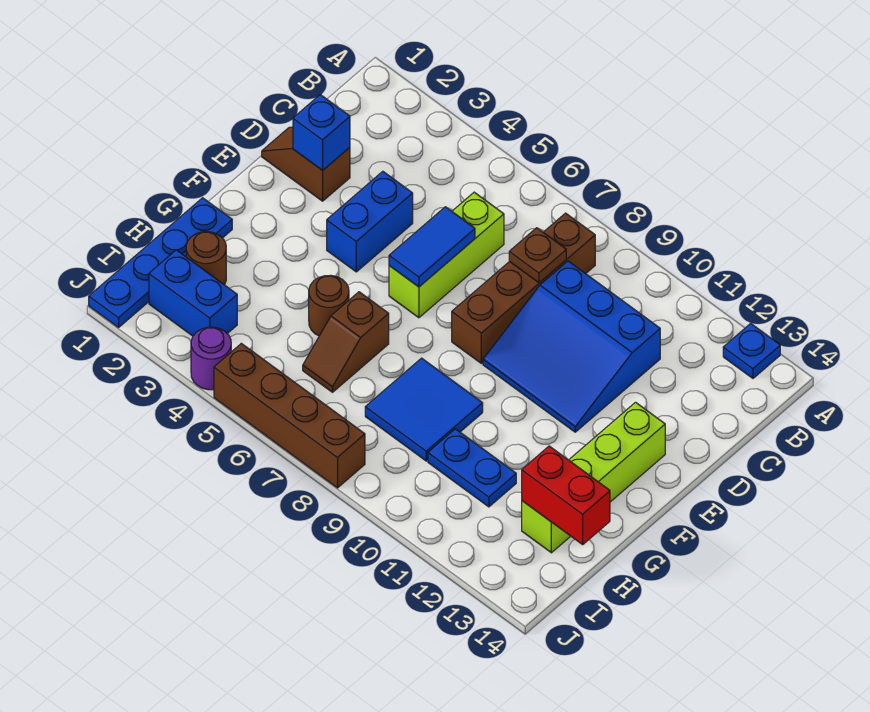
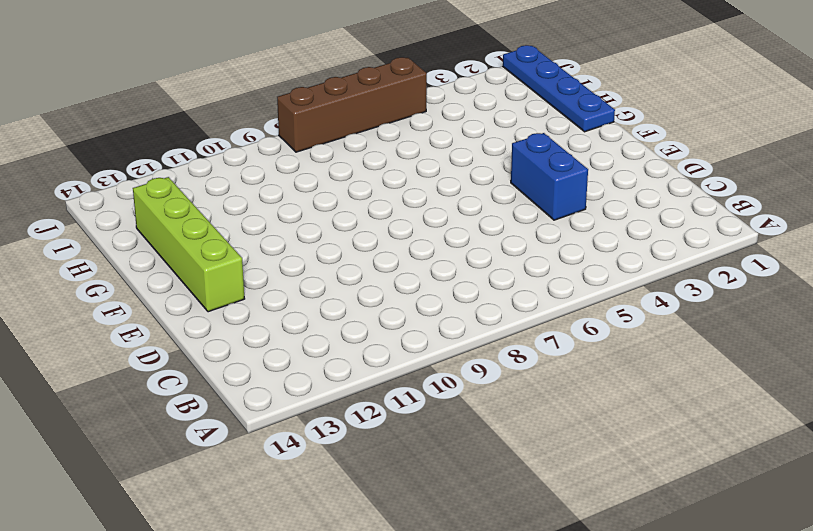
none -> blue 1x1 plate [723,323,780,378]
none -> brown 1x4 brick [452,213,595,363]
none -> lime 1x3 brick [389,192,504,318]

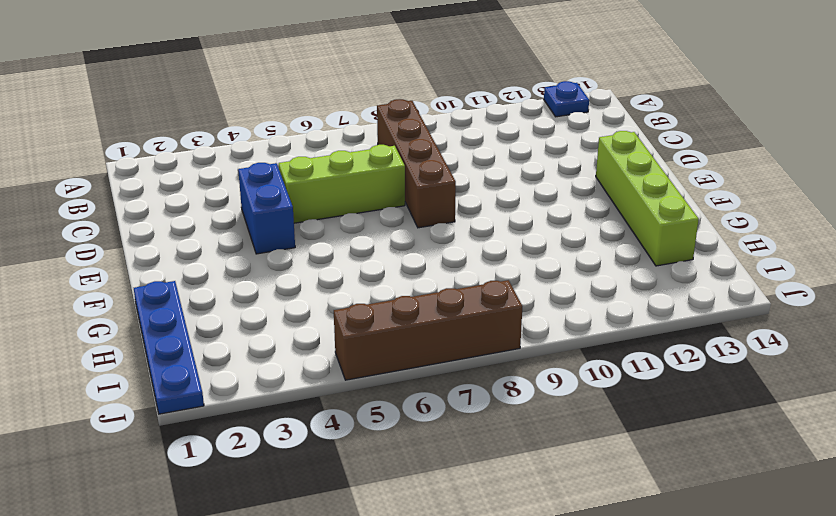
lime 1x3 brick [279,145,405,223] -> lime 1x3 brick turned to [389,192,504,318]
none -> blue 3x3 slope [483,261,660,432]
none -> brown 1x2 slope [262,127,350,201]
none -> brown 1x1 round brick [309,275,349,336]

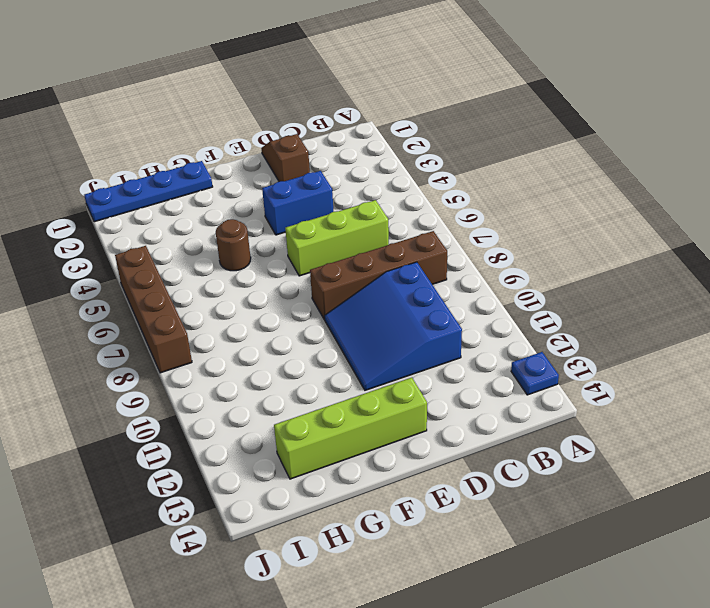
none -> brown 1x2 slope [303,292,389,392]
none -> blue 2x2 tile [365,358,483,461]
none -> brown 1x1 round brick [186,232,226,285]

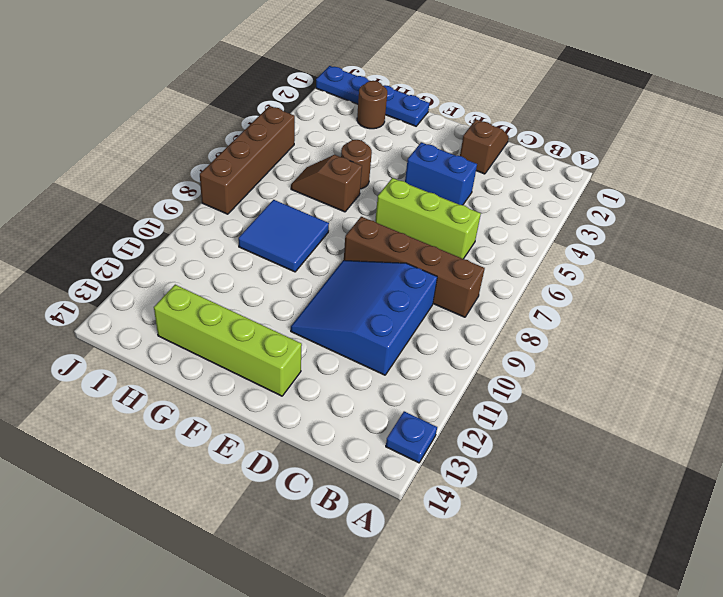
none -> blue 1x2 plate [428,429,516,507]
none -> blue 1x2 brick [149,250,237,336]
none -> purple 1x1 round brick [191,327,232,390]

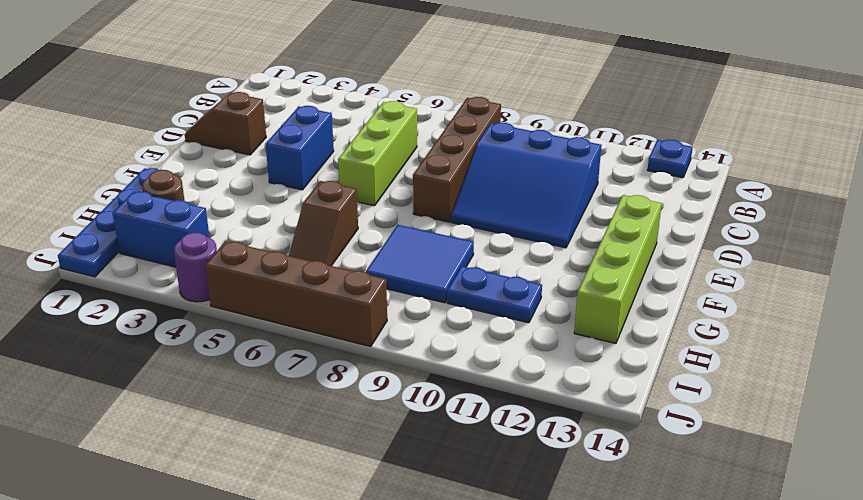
none -> brown 1x1 round brick [309,275,349,336]
none -> brown 1x1 plate [509,228,566,283]
none -> blue 1x1 brick [293,95,350,170]

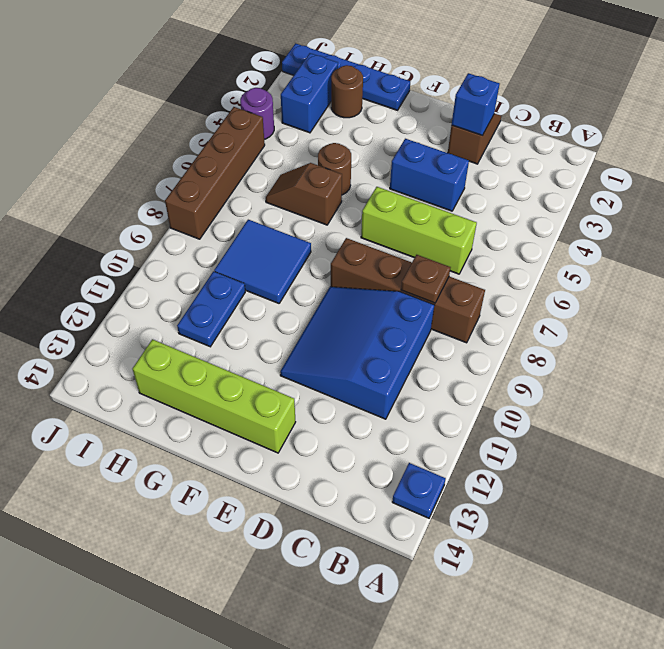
none -> blue 1x2 tile [389,207,475,287]
none -> red 1x2 brick [522,446,610,544]

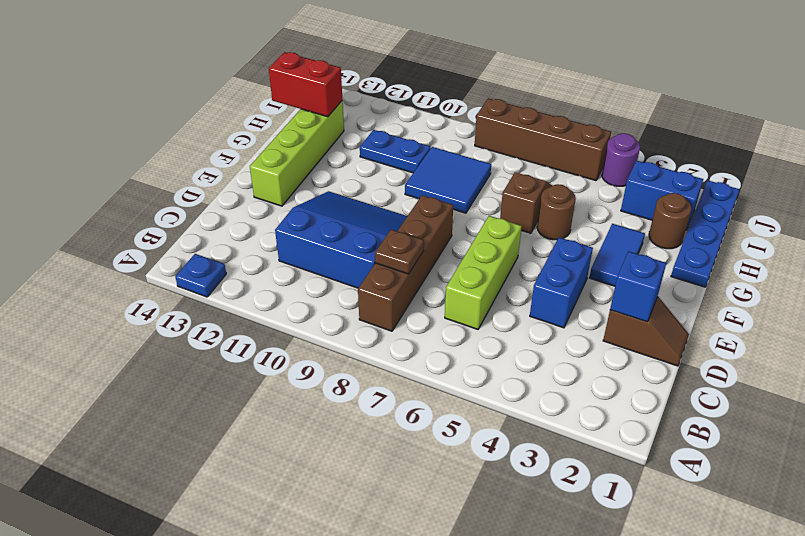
blue 1x2 tile [589,224,645,286] -> blue 1x2 tile moved to [389,207,475,287]

